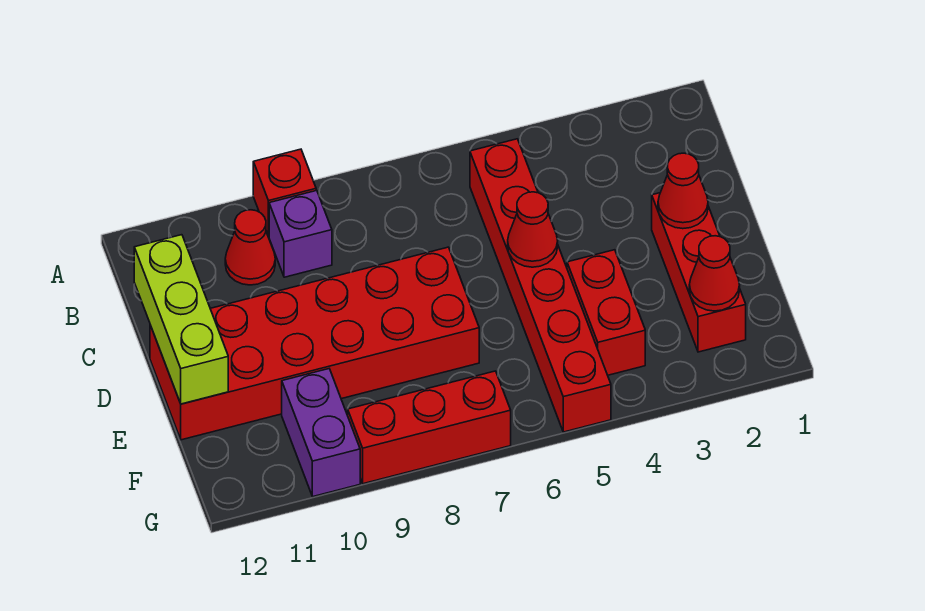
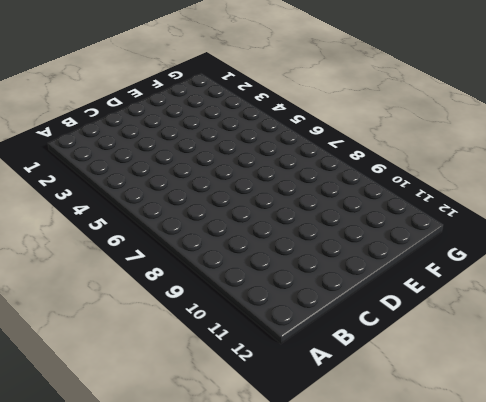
none -> red 1x1 brick [253,149,316,236]
none -> red 1x6 brick [470,139,611,432]
none -> purple 1x1 brick [269,190,332,277]

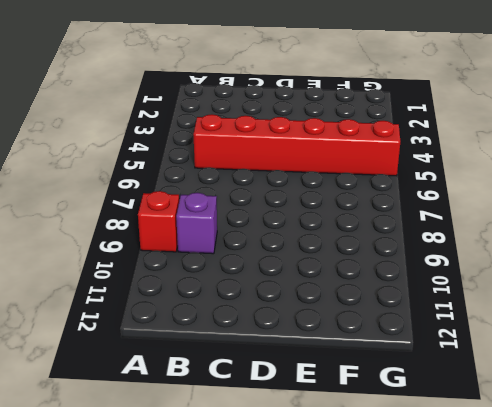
none -> red 1x1 cone [225,210,275,285]
none -> red 1x3 brick [652,193,746,352]
none -> red 2x6 brick [150,247,479,440]

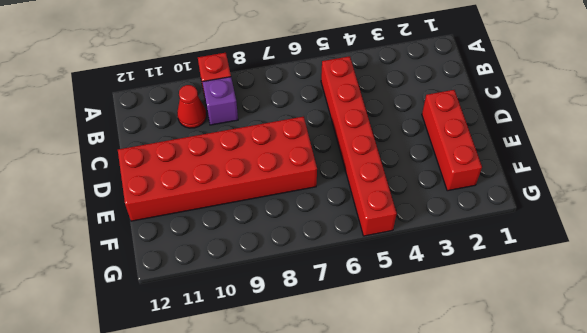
none -> red 1x2 brick [567,250,645,375]
none -> purple 1x2 brick [282,369,360,496]
none -> red 1x3 brick [348,371,511,484]

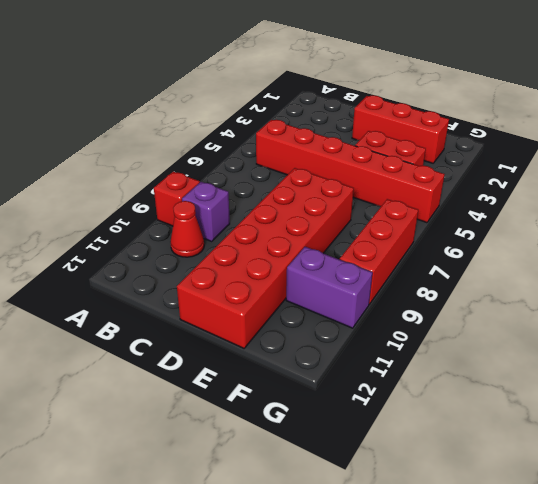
none -> lime 1x3 brick [134,235,228,404]
none -> red 1x1 cone [658,153,708,229]
none -> red 1x1 cone [508,192,558,267]

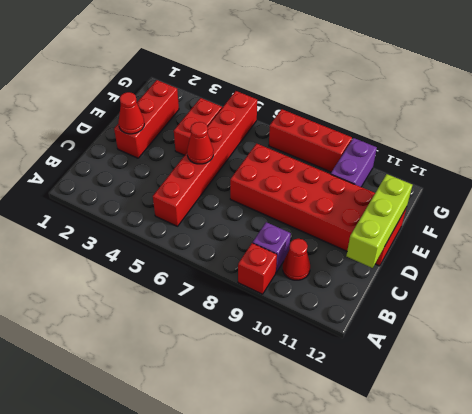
none -> red 1x1 cone [689,236,740,311]

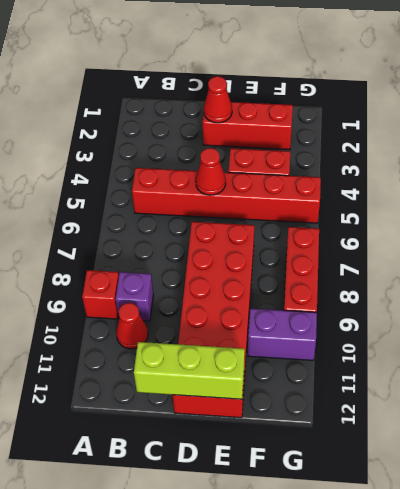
none -> red 1x1 cone [689,236,740,311]

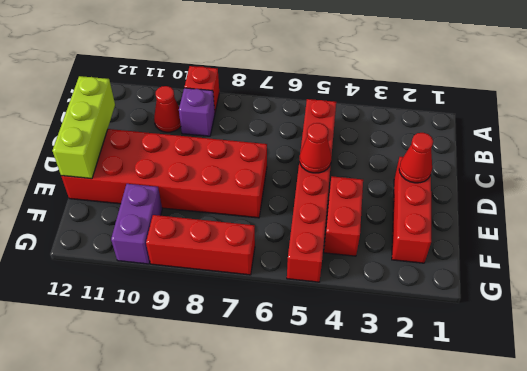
none -> red 1x1 cone [689,236,740,311]

